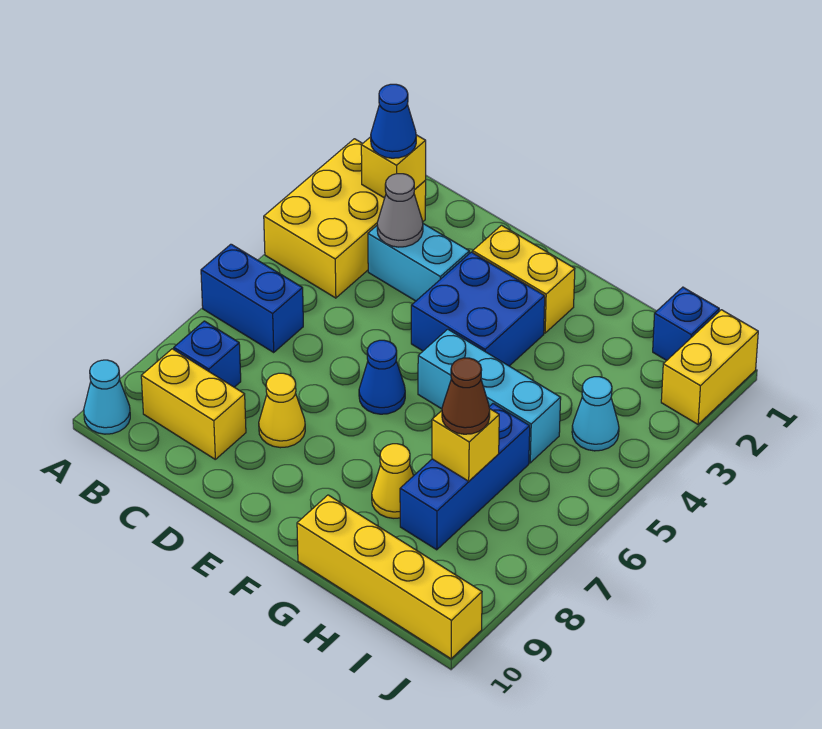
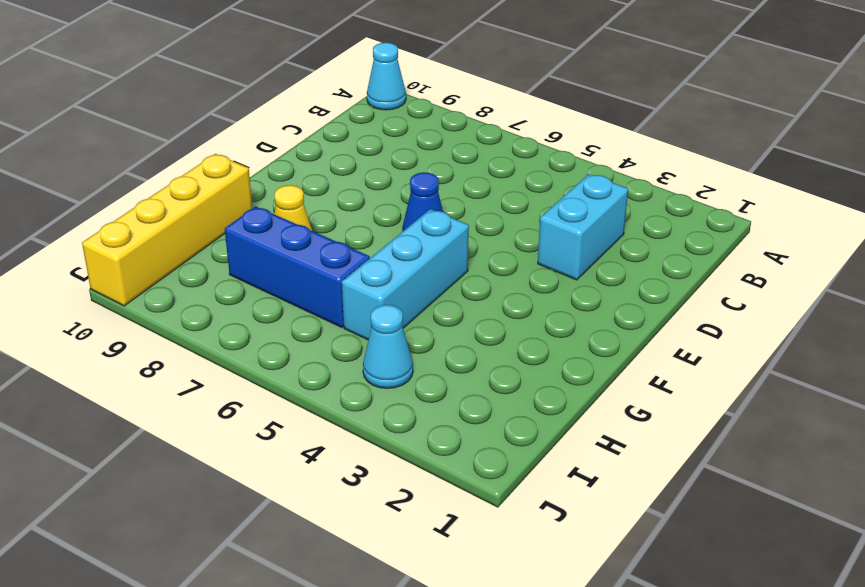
none -> yellow 2x3 brick [264,139,426,298]
none -> blue 1x2 brick [201,244,303,352]
none -> blue 1x1 brick [174,321,241,387]

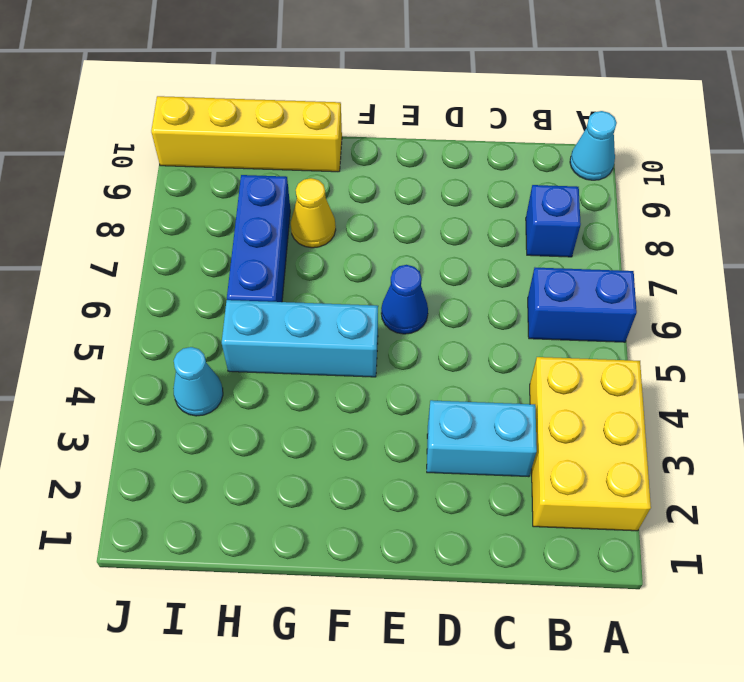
none -> yellow 1x2 brick [141,349,246,459]
none -> yellow 1x1 cone [259,373,305,448]
none -> yellow 1x2 brick [473,225,575,333]

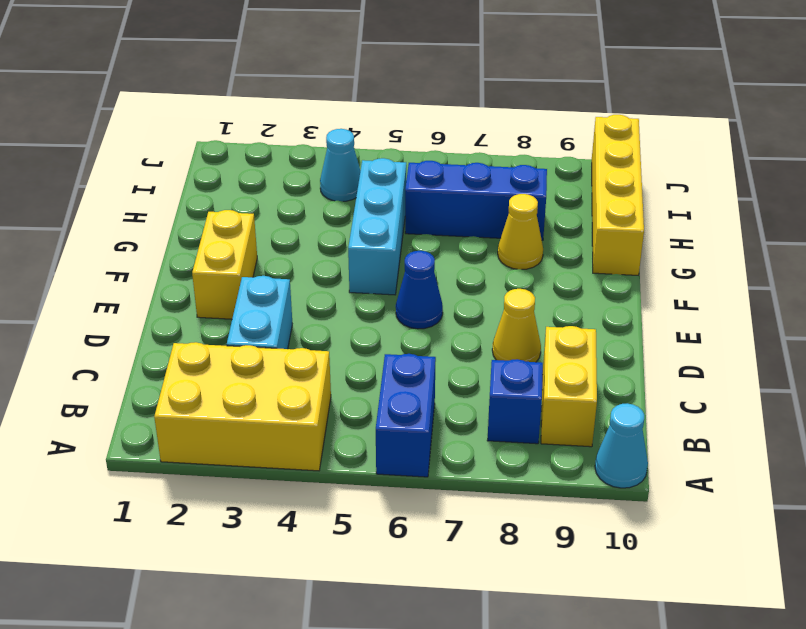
none -> blue 2x2 brick [411,252,545,366]
none -> blue 1x1 brick [653,287,719,361]
none -> yellow 1x2 brick [661,310,758,424]

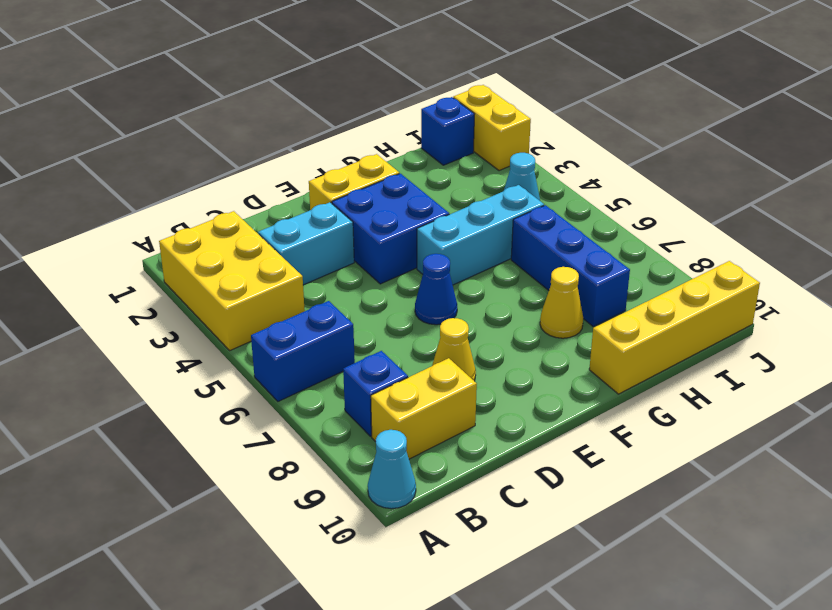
none -> yellow 1x1 brick [361,135,426,198]
none -> grey 1x1 cone [377,174,423,247]
none -> yellow 1x1 brick [432,408,499,481]

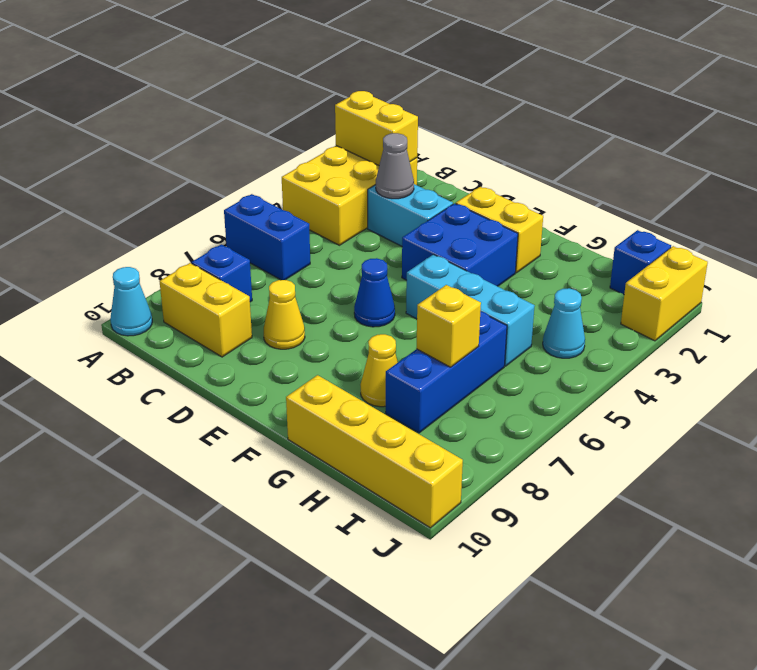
yellow 1x2 brick [335,91,418,165] -> yellow 1x1 brick [361,135,426,198]
none -> blue 1x1 cone [371,84,416,158]
none -> brown 1x1 cone [442,358,490,434]

